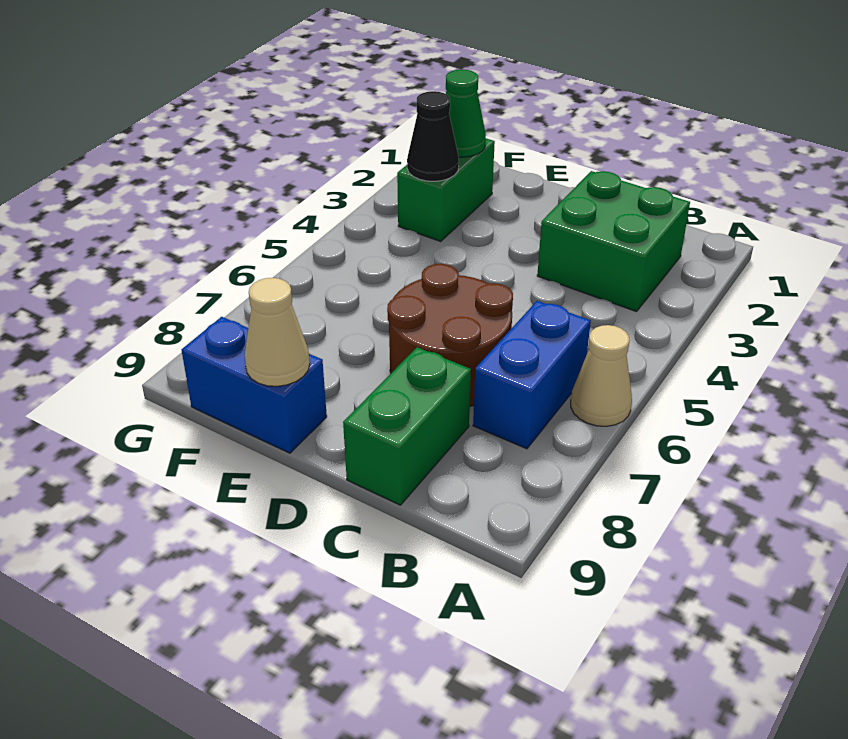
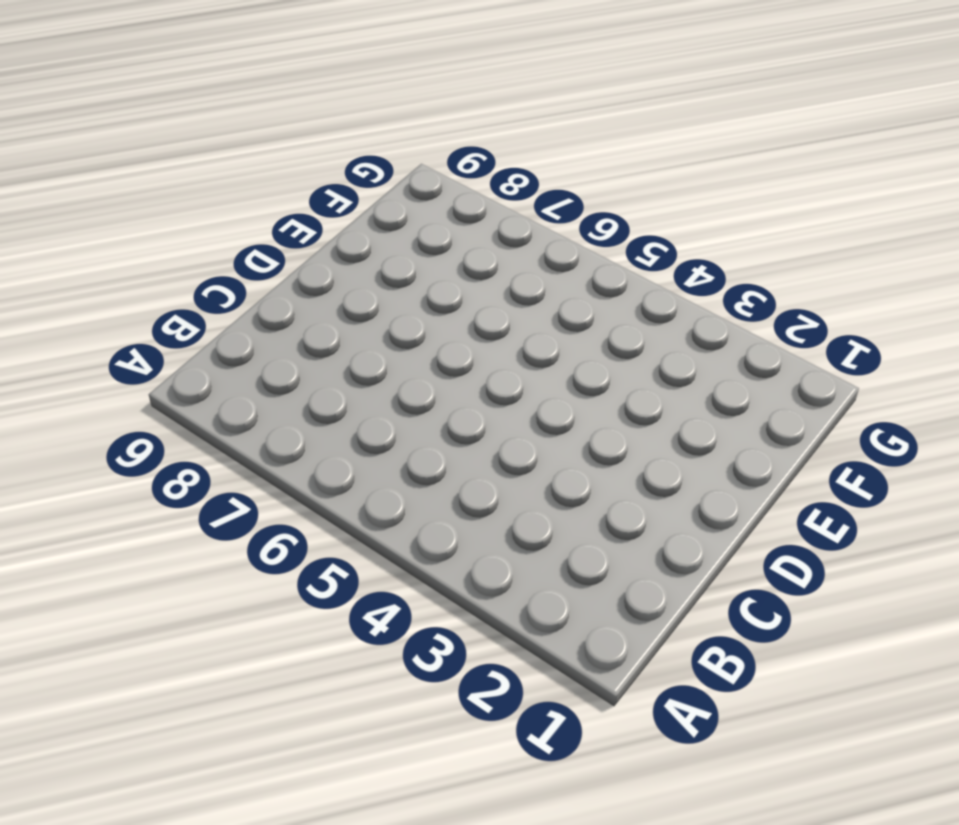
none -> tan 1x1 cone [571,325,632,426]
none -> green 2x2 brick [537,171,690,312]

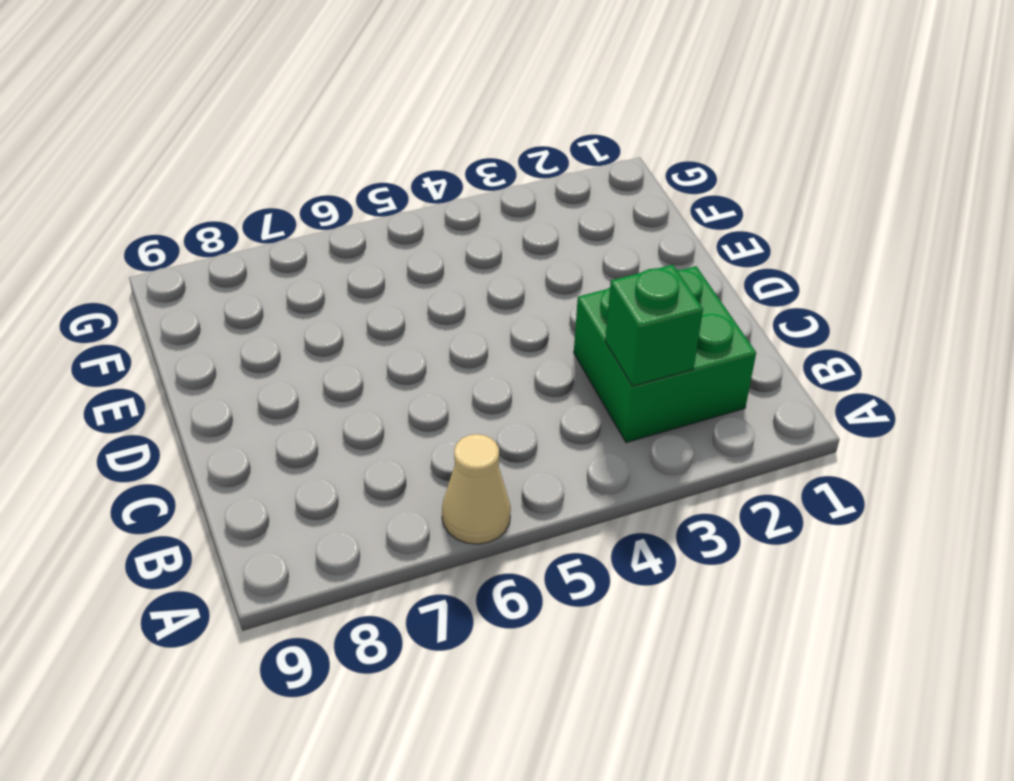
green 1x1 brick [605,265,703,386] -> none
none -> blue 1x2 brick [473,301,591,449]
none -> brown 2x2 round brick [387,264,513,406]

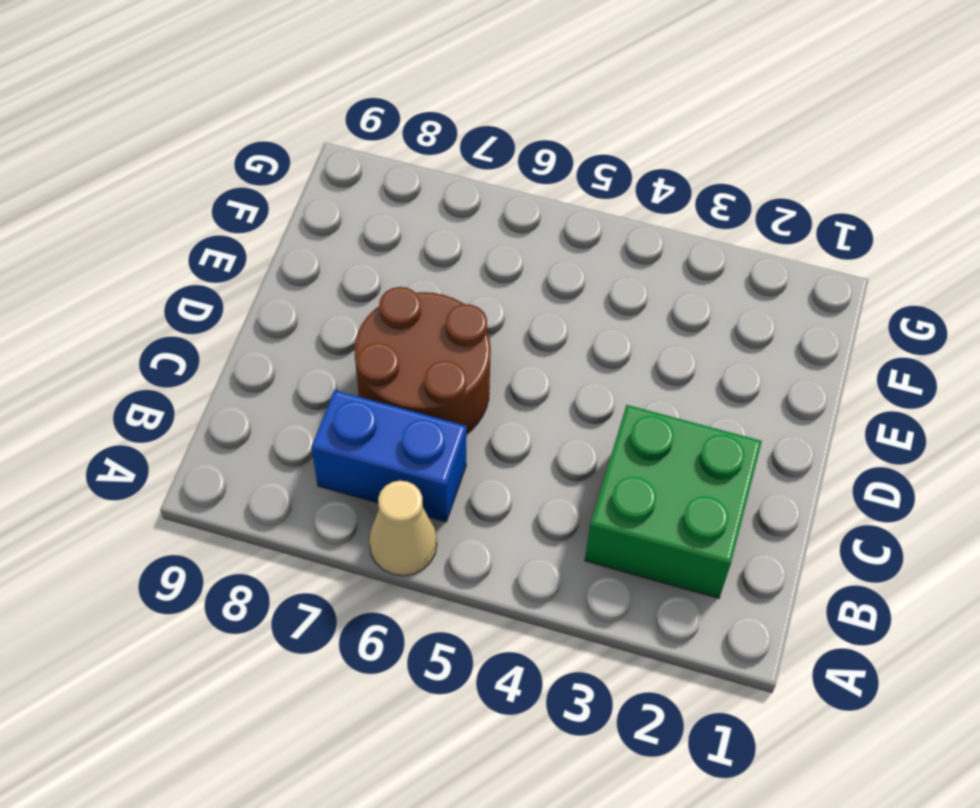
none -> green 1x2 brick [343,347,471,505]
none -> blue 1x2 brick [182,317,327,453]

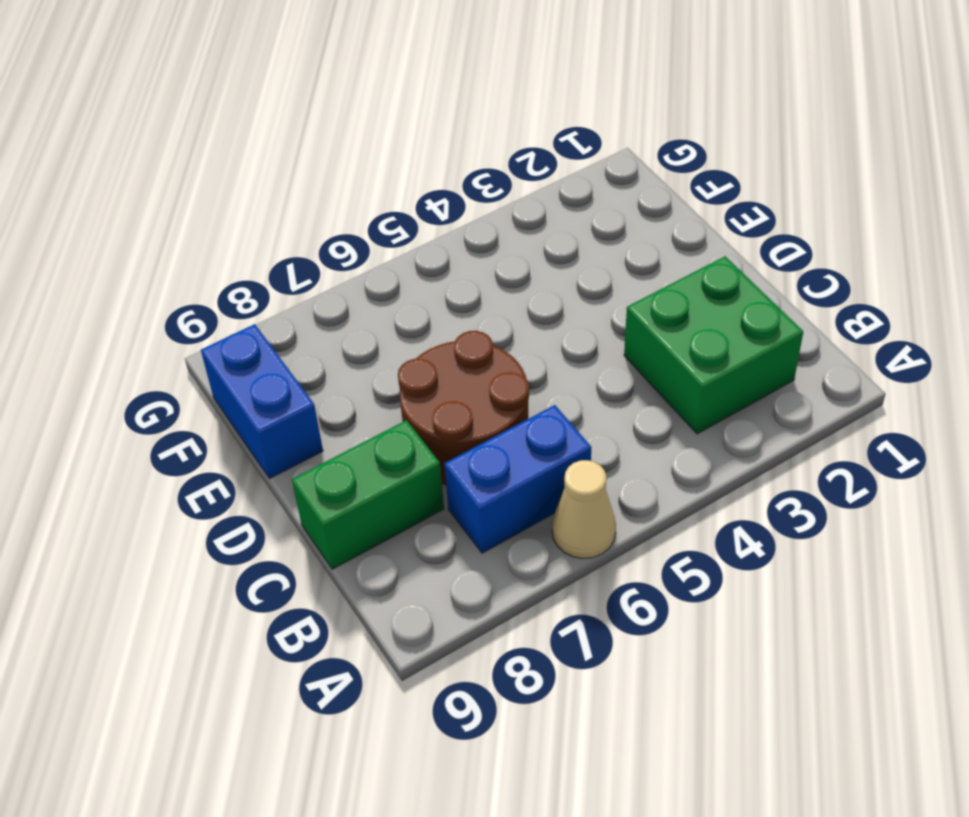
none -> green 1x2 brick [397,138,495,241]
none -> tan 1x1 cone [245,278,310,386]

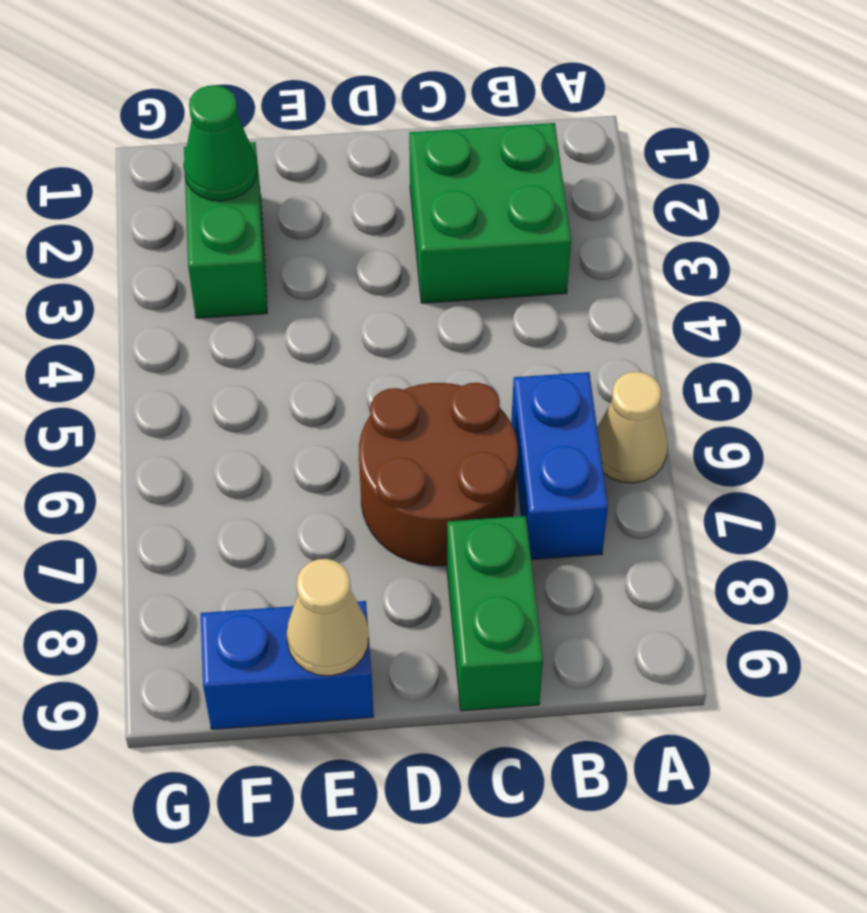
none -> black 1x1 cone [407,91,459,181]

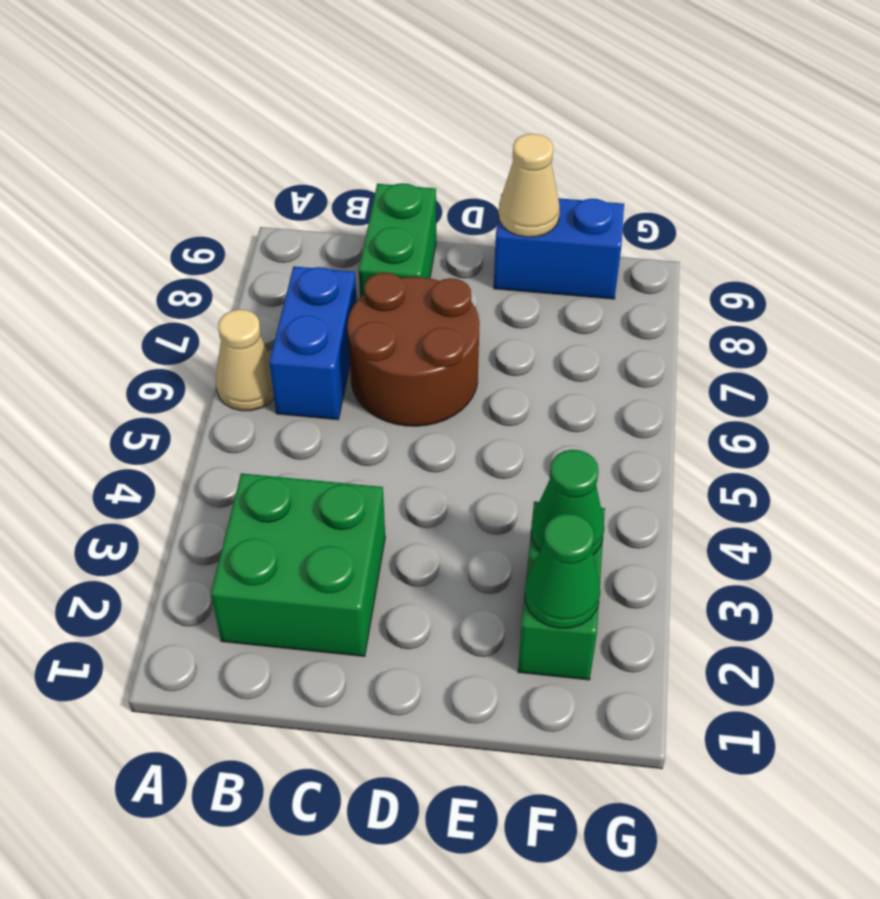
green 1x1 cone [531,450,604,554] -> black 1x1 cone [407,91,459,181]

